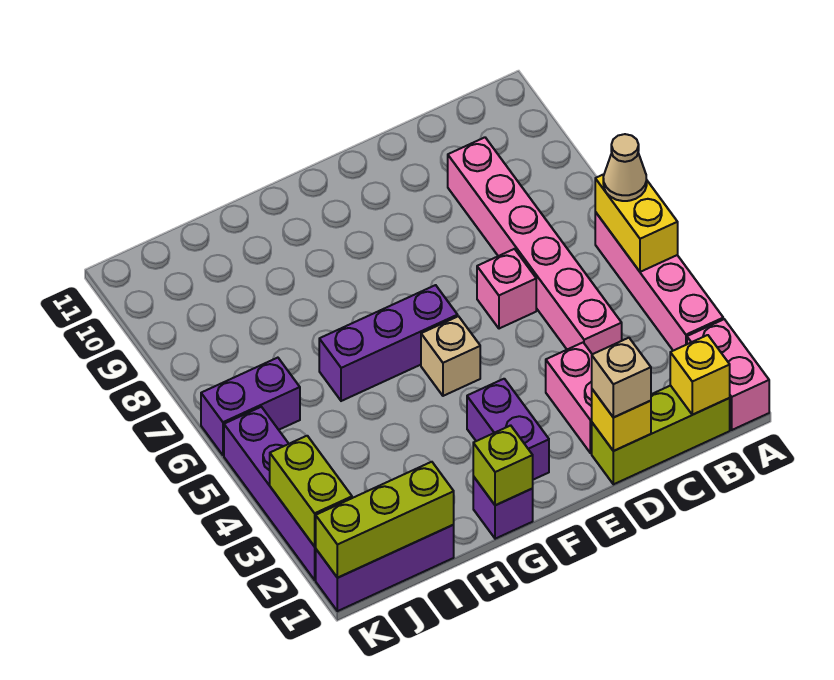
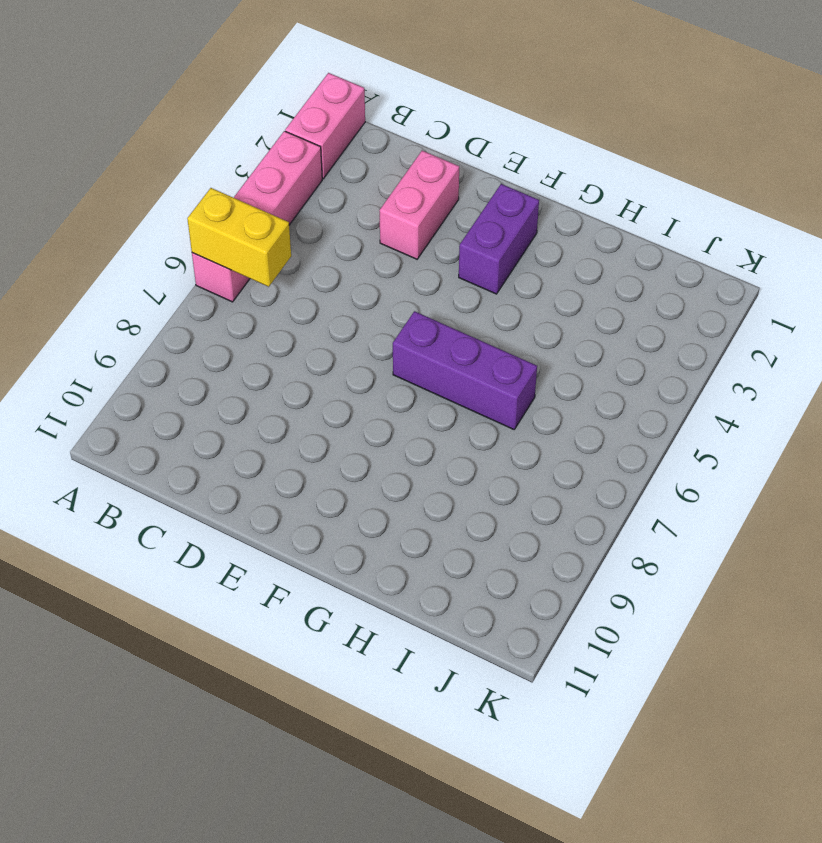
yellow 1x2 brick [187,188,291,287] -> yellow 1x2 brick turned to [595,174,678,272]
none -> lime 1x3 brick [592,386,730,484]
none -> pink 1x6 brick [448,137,622,354]
none -> pink 1x1 brick [477,249,536,329]

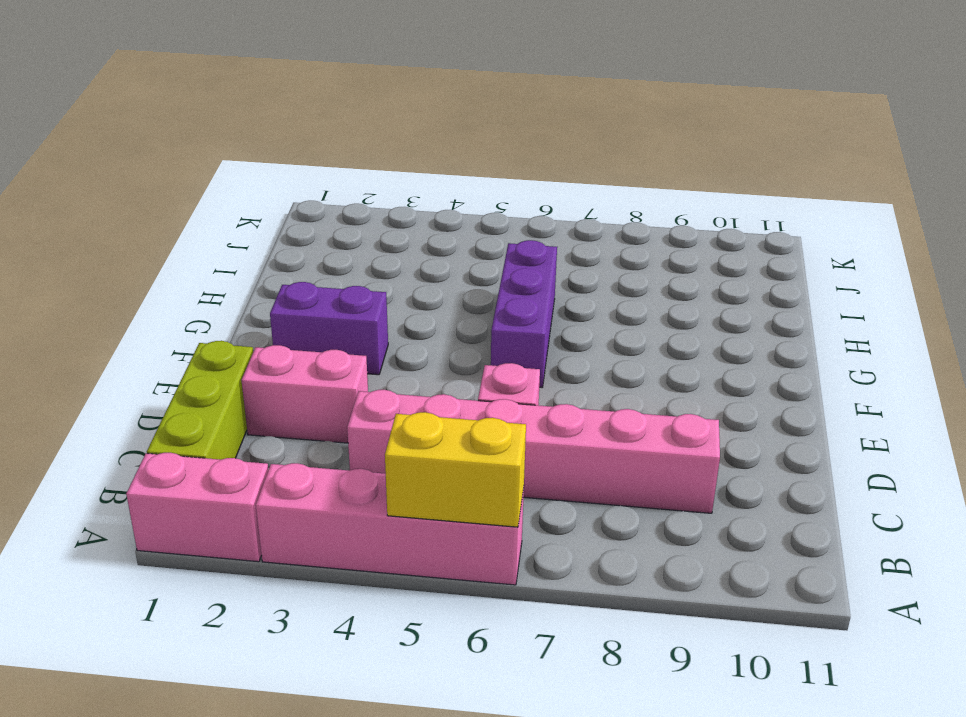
none -> tan 1x1 brick [421,316,480,396]
none -> purple 1x1 brick [473,476,533,539]
none -> purple 1x3 brick [316,525,454,611]

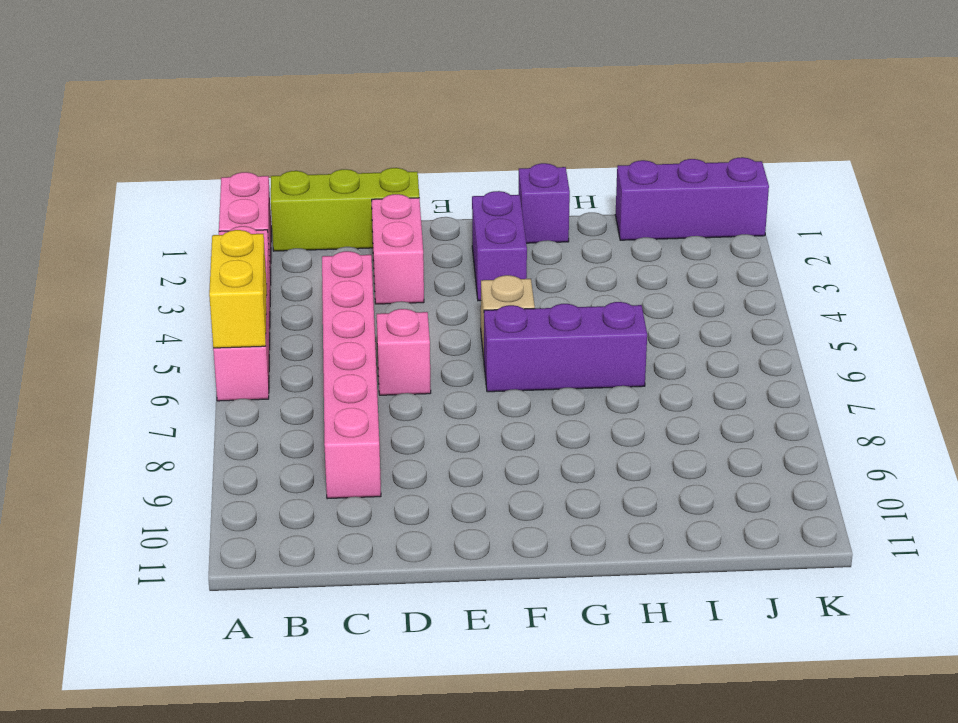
none -> purple 1x2 brick [201,358,300,455]
none -> purple 1x4 brick [224,407,316,580]
none -> yellow 1x1 brick [670,335,730,415]

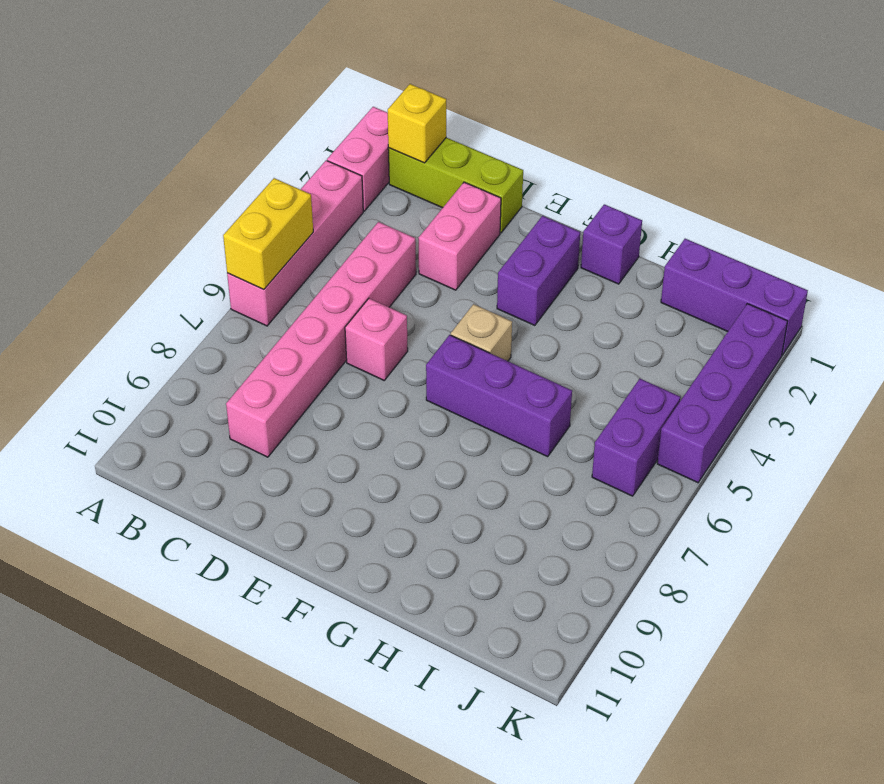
purple 1x2 brick [592,379,681,496] -> purple 1x2 brick turned to [201,358,300,455]
none -> yellow 1x1 brick [592,389,651,451]
none -> lime 1x1 brick [473,425,533,505]
none -> lime 1x3 brick [315,462,454,578]

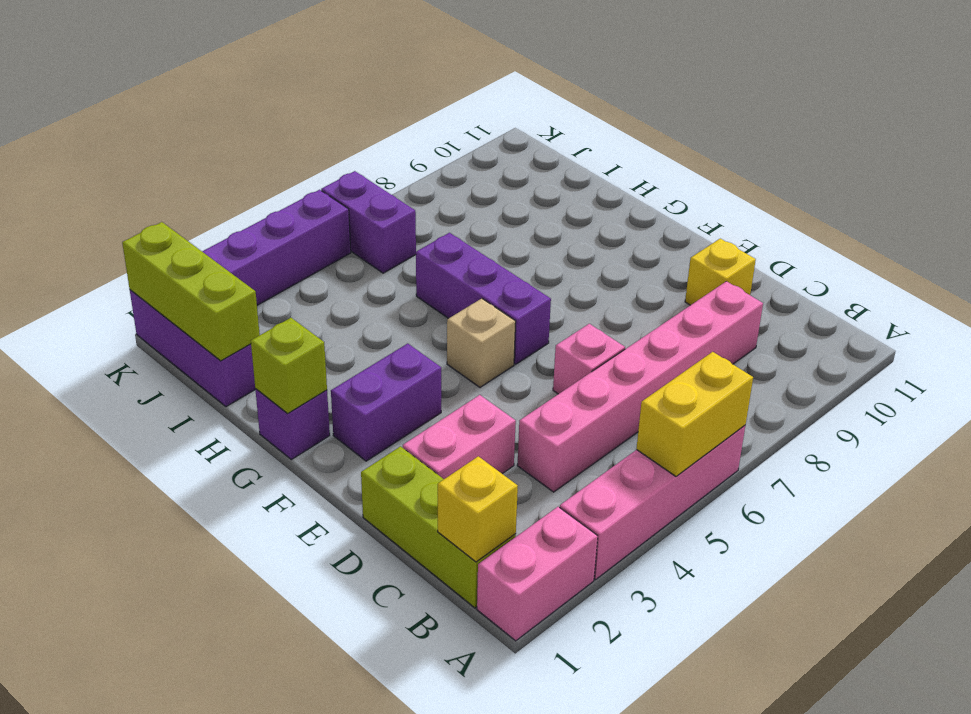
yellow 1x1 brick [685,239,756,305] -> yellow 1x1 brick moved to [592,389,651,451]
none -> lime 1x2 brick [270,436,352,547]
none -> tan 1x1 cone [603,134,647,201]
none -> tan 1x1 brick [592,338,651,418]

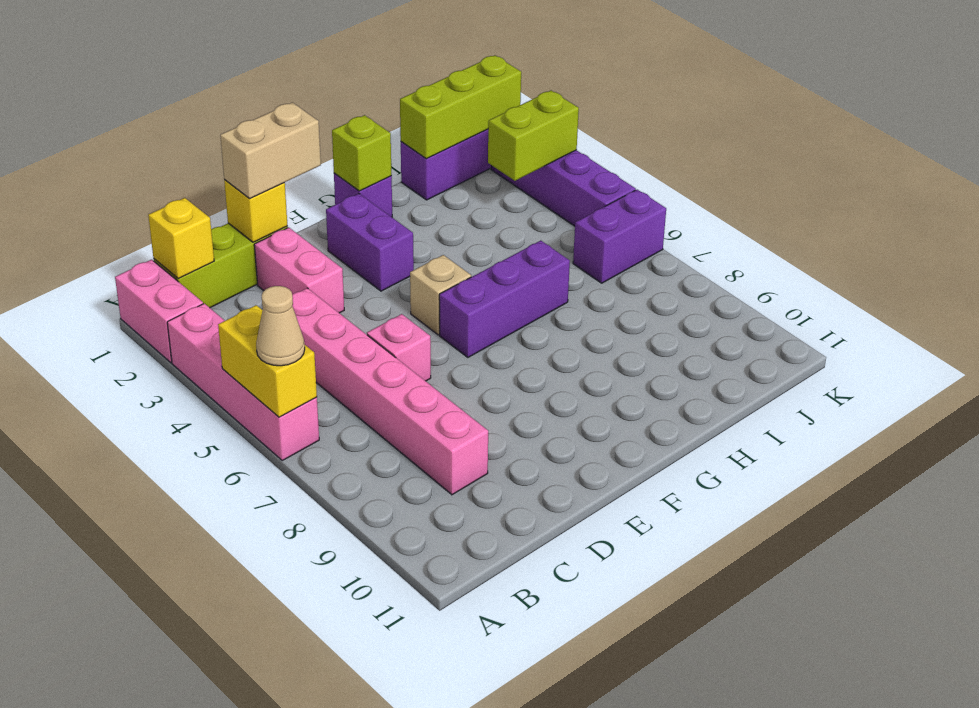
tan 1x2 brick [220,102,321,199] -> tan 1x1 brick [592,338,651,418]
lime 1x2 brick [488,91,579,181] -> lime 1x2 brick turned to [270,436,352,547]

